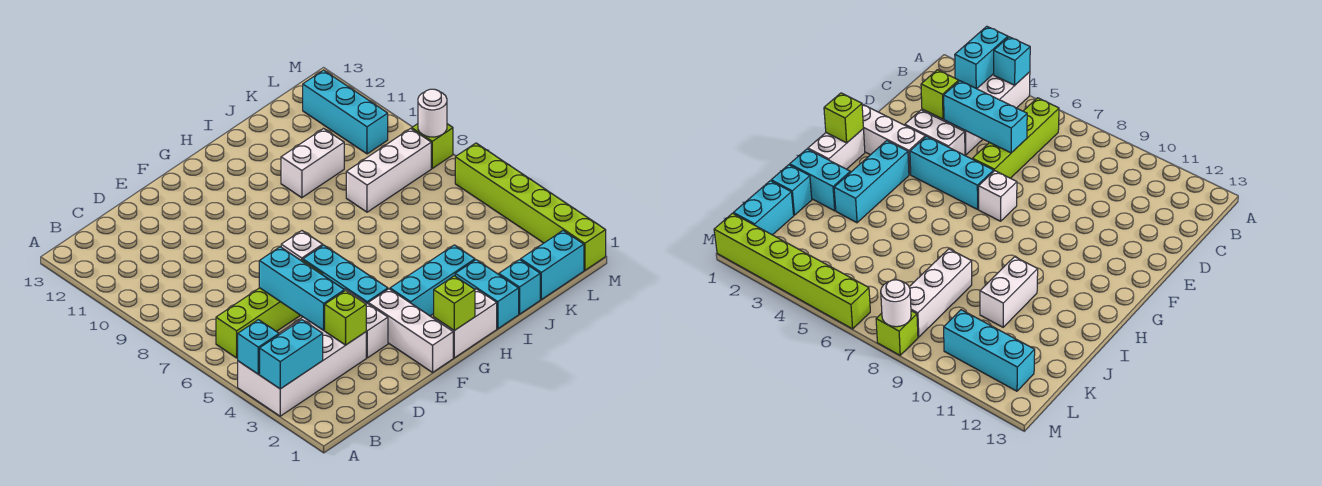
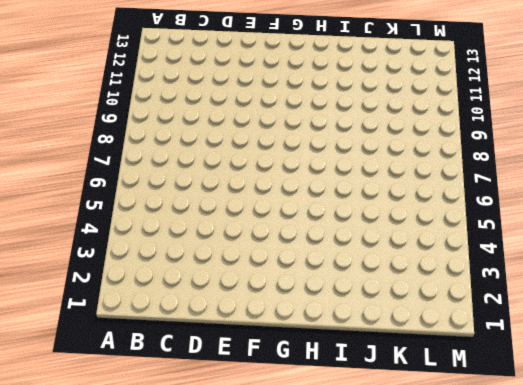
none -> white 2x4 brick [238,317,366,416]
none -> lime 1x4 brick [216,260,323,358]
none -> white 1x2 brick [344,289,388,358]

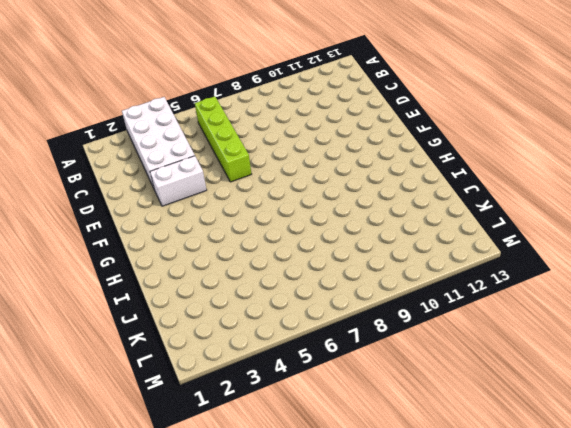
none -> white 1x3 brick [368,289,453,372]
none -> cyan 1x3 brick [303,245,388,303]
none -> white 1x1 brick [281,231,323,260]

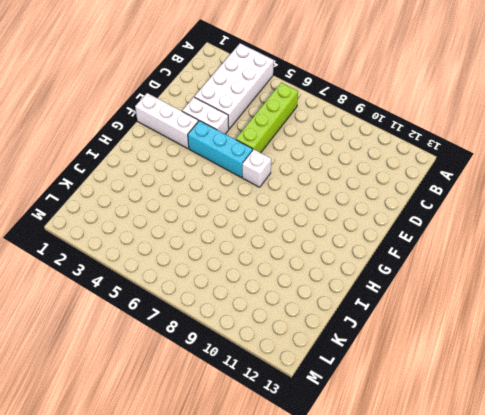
none -> white 1x2 brick [434,289,497,358]
none -> cyan 1x3 brick [390,245,475,316]
none -> cyan 1x2 brick [455,260,519,329]

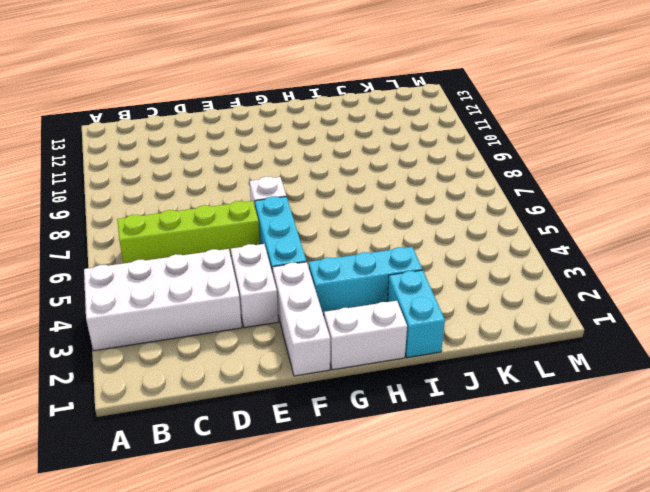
none -> white 1x2 brick [281,129,344,198]
none -> cyan 1x1 brick [499,260,540,314]
none -> white 1x3 brick [346,128,431,212]

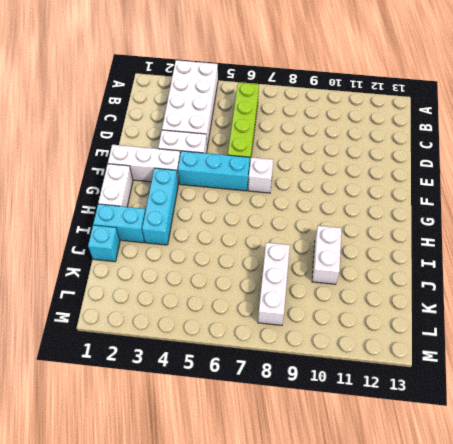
none -> cyan 1x2 brick [521,231,584,299]
none -> cyan 1x3 brick [303,70,388,154]
none -> lime 1x6 brick [455,143,606,270]

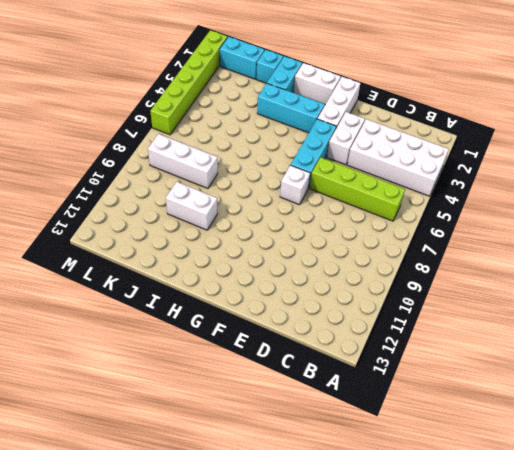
none -> cyan 1x3 brick [303,70,388,154]
none -> lime 1x1 brick [412,124,453,168]
none -> cyan 1x2 brick [260,320,323,389]

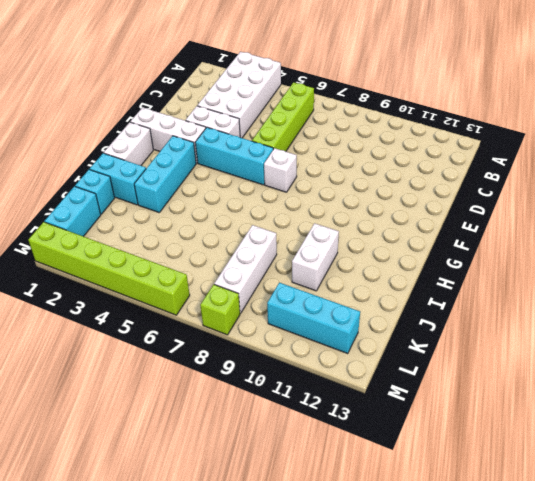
none -> cyan 1x2 brick [260,320,323,389]
none -> cyan 1x1 brick [238,320,279,374]
none -> lime 1x1 brick [325,291,366,345]

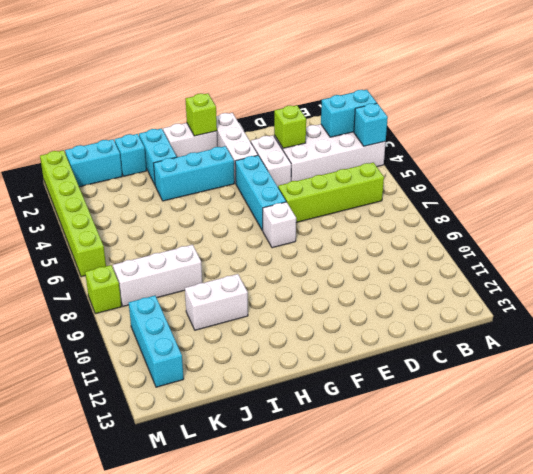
none -> cyan 1x3 brick [259,247,344,330]
none -> white 1x1 round brick [418,89,447,137]

